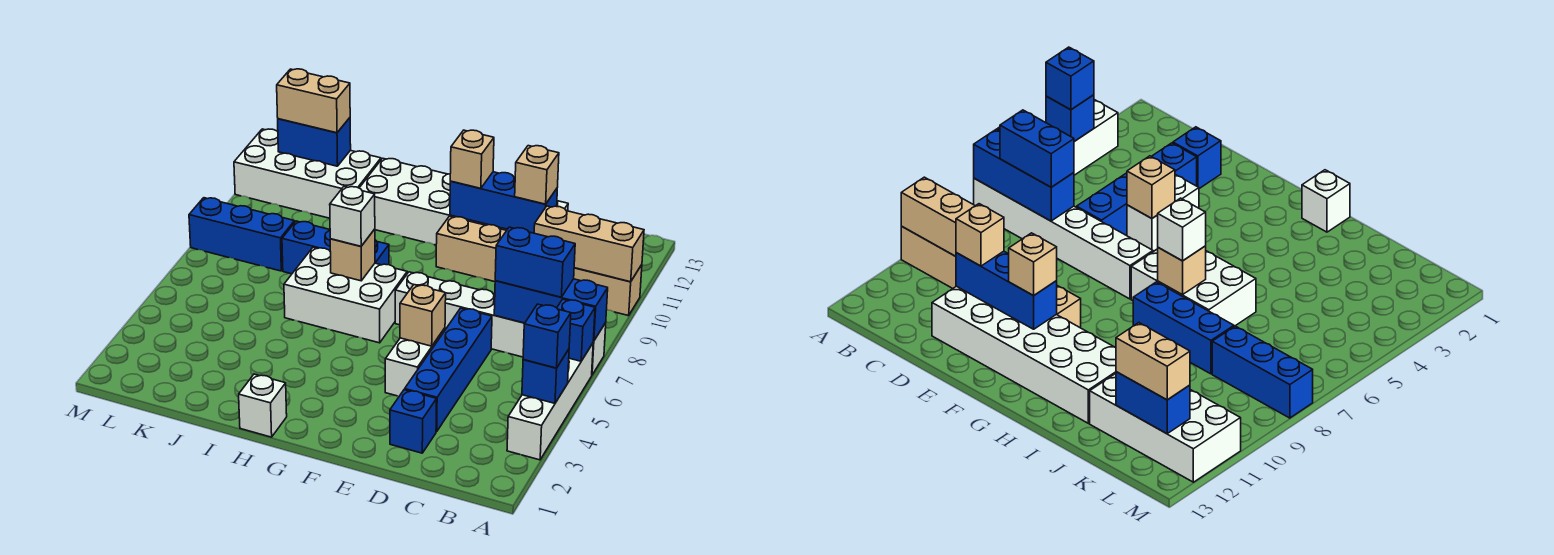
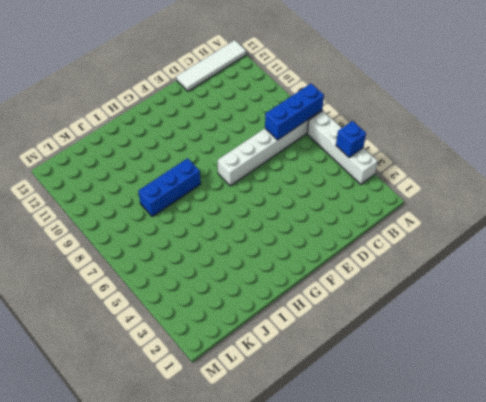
white 1x4 tile [176,40,246,91] -> none
none -> tan 1x6 brick [436,216,642,316]
none -> blue 1x1 brick [390,390,437,453]
none -> blue 1x4 brick [405,308,492,432]

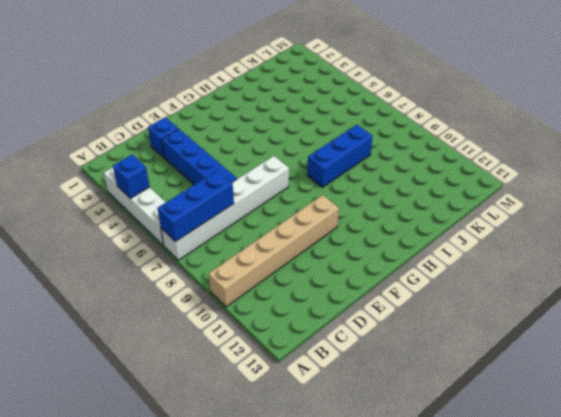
none -> white 2x6 brick [360,158,568,245]
none -> white 1x2 brick [385,328,445,396]
none -> white 2x3 brick [284,247,407,343]

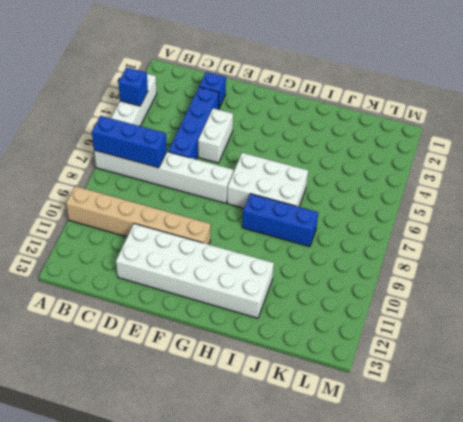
none -> white 1x1 brick [239,374,287,437]
none -> white 2x4 brick [234,129,381,218]
none -> blue 1x3 brick [189,198,294,271]

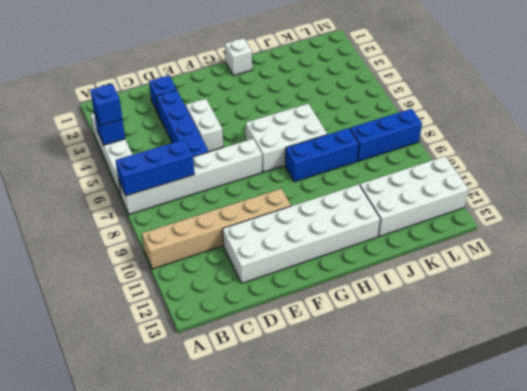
none -> blue 1x1 brick [557,299,595,361]
none -> tan 1x3 brick [534,206,644,282]
none -> blue 1x3 brick [450,172,557,233]

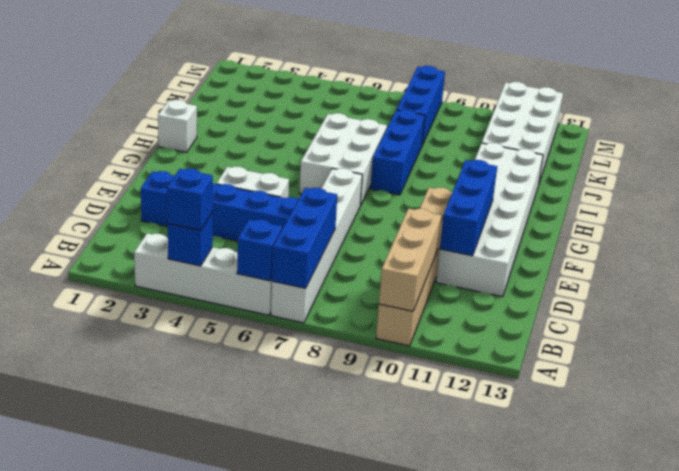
none -> tan 1x1 brick [400,285,446,346]
none -> tan 1x1 brick [330,229,375,281]
none -> blue 1x2 brick [278,118,351,166]

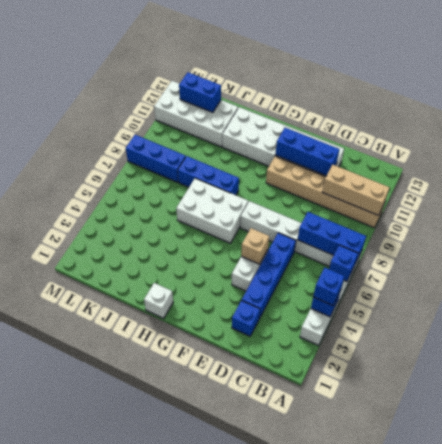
none -> tan 1x1 brick [330,229,375,281]
none -> blue 1x2 brick [495,227,575,297]
none -> tan 1x1 brick [515,146,559,204]

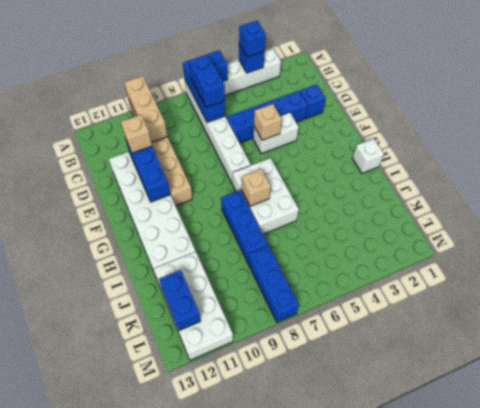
none -> tan 1x1 brick [450,130,494,188]
none -> white 1x1 brick [330,186,375,246]
none -> tan 1x2 brick [277,69,350,133]

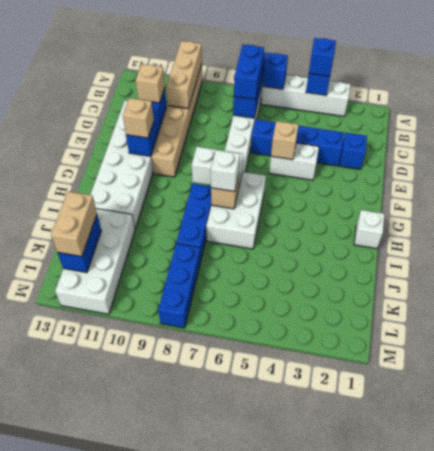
white 1x2 brick [192,147,243,186] -> none

